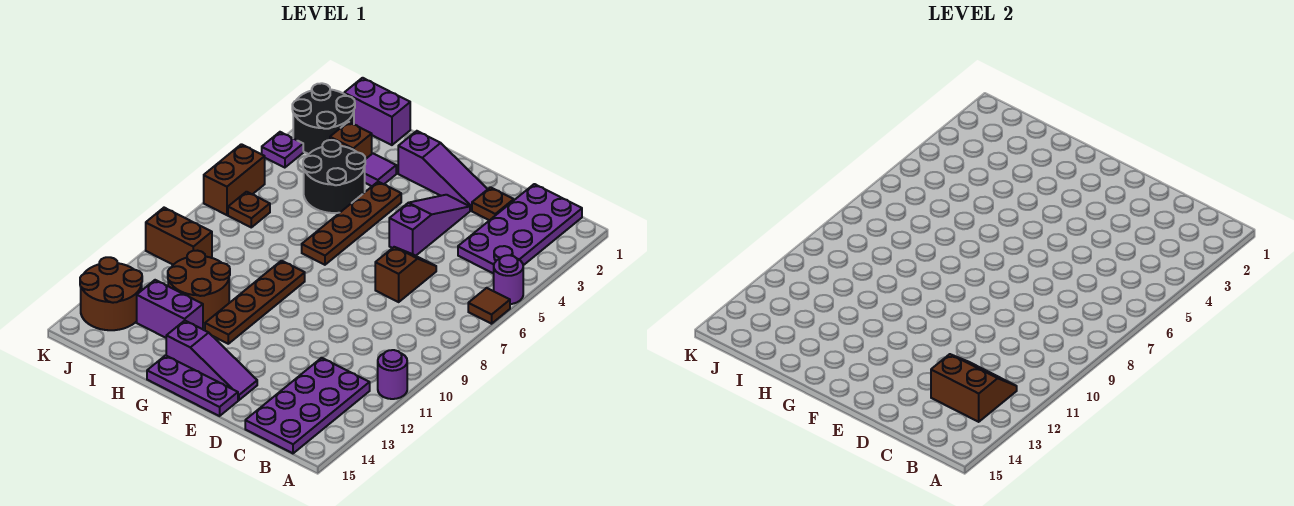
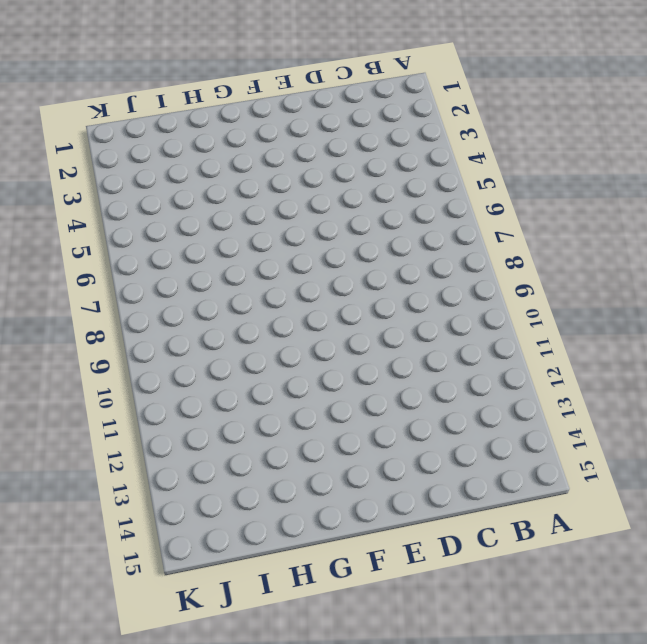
none -> purple 1x1 round brick [494,255,523,304]
none -> brown 1x1 tile [468,288,510,324]
none -> purple 1x1 round brick [378,350,407,399]

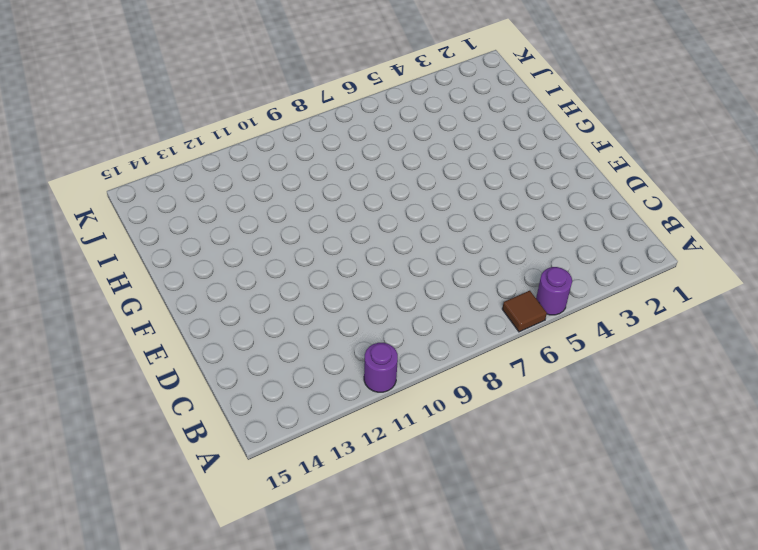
none -> purple 2x4 plate [458,184,582,274]
none -> purple 2x4 plate [245,358,370,453]
none -> brown 1x1 plate [472,187,514,220]

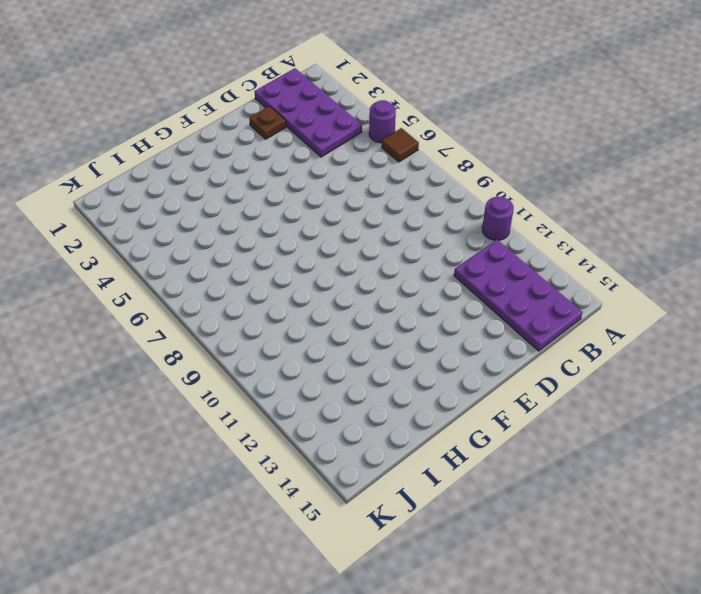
none -> brown 1x2 slope [375,247,436,302]
none -> purple 1x3 slope [398,131,488,211]
none -> purple 1x3 slope [389,195,470,256]

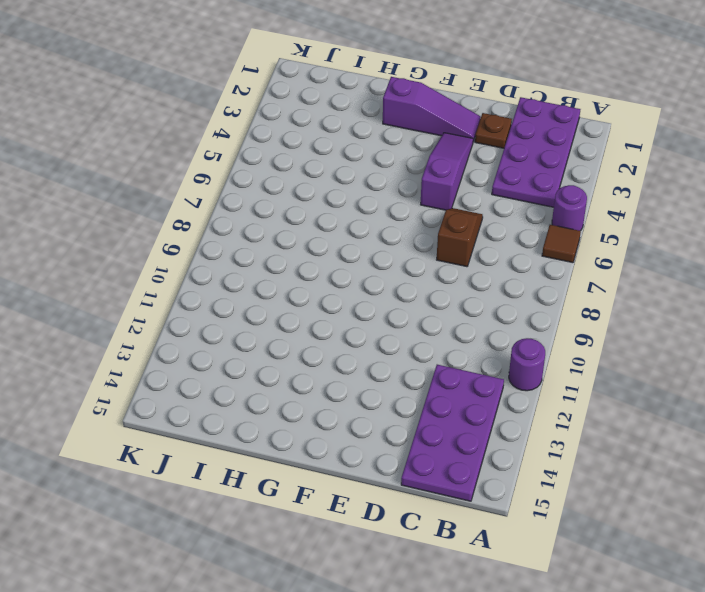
none -> purple 1x3 slope [166,321,257,400]
none -> purple 1x3 plate [147,355,238,416]
none -> brown 1x4 plate [302,182,401,265]

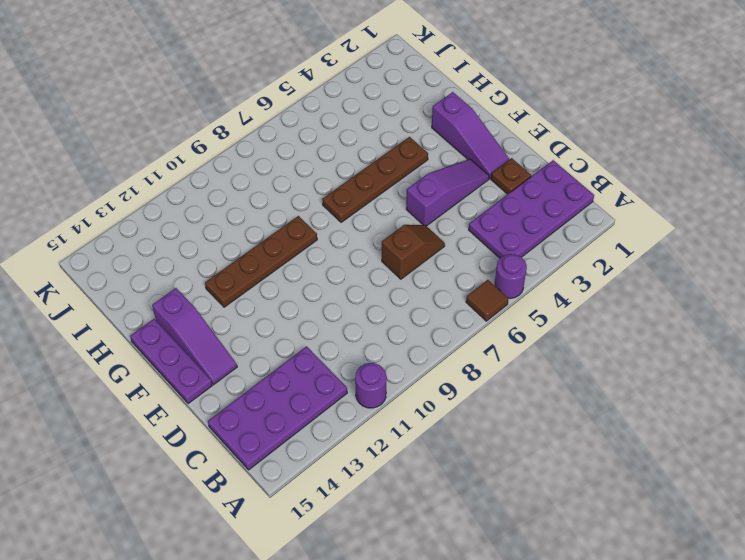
none -> purple 1x1 tile [365,153,396,186]
none -> black 2x2 round brick [303,140,365,213]
none -> brown 2x2 round brick [168,251,230,323]

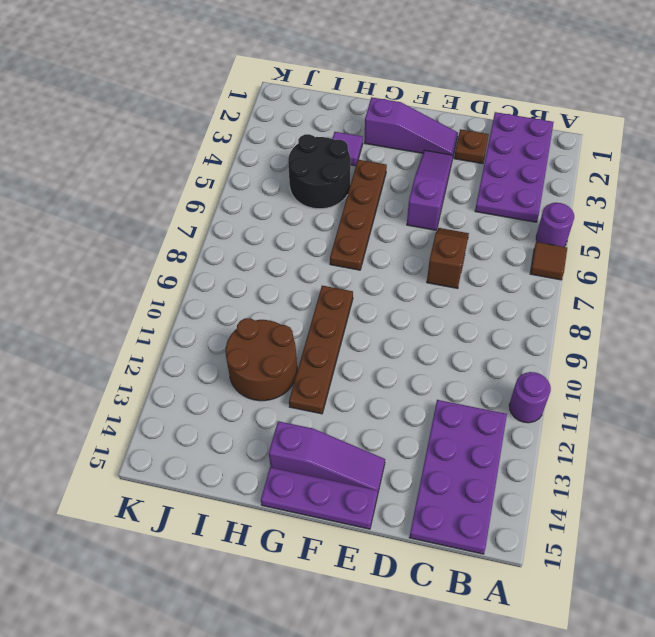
none -> purple 1x2 brick [137,280,203,338]
none -> purple 1x2 brick [344,78,410,145]
none -> brown 1x1 brick [330,122,372,159]

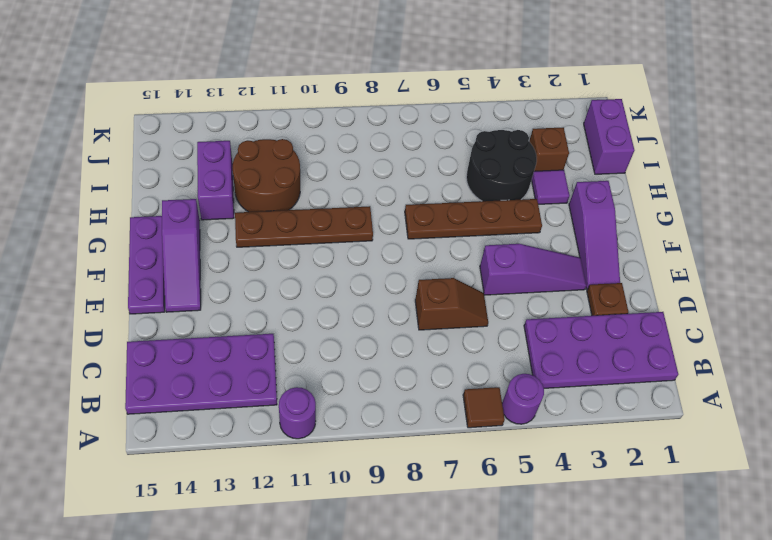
none -> black 2x2 round brick [292,83,355,154]
none -> brown 1x1 plate [228,192,270,227]
none -> brown 1x2 brick [146,208,212,265]

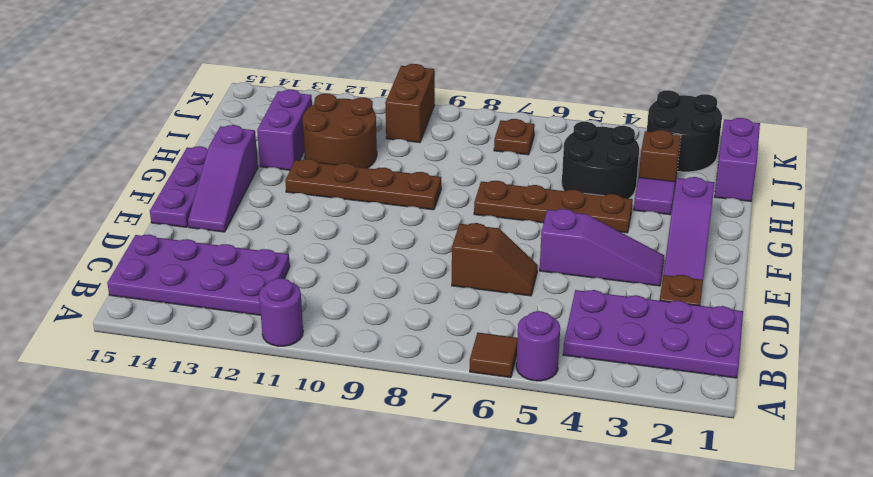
none -> brown 2x2 round brick [80,257,142,330]
none -> purple 1x1 plate [262,132,303,168]
none -> brown 1x2 brick [204,144,265,215]

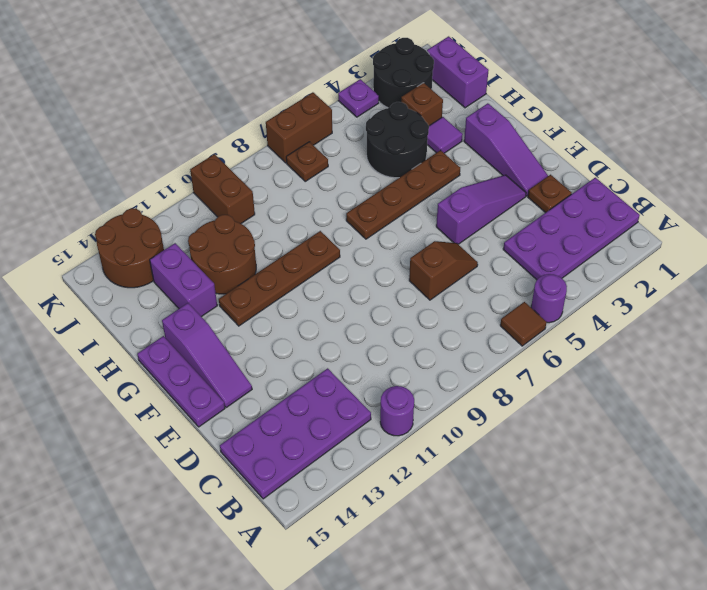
none -> brown 2x2 slope [931,354,1017,422]

